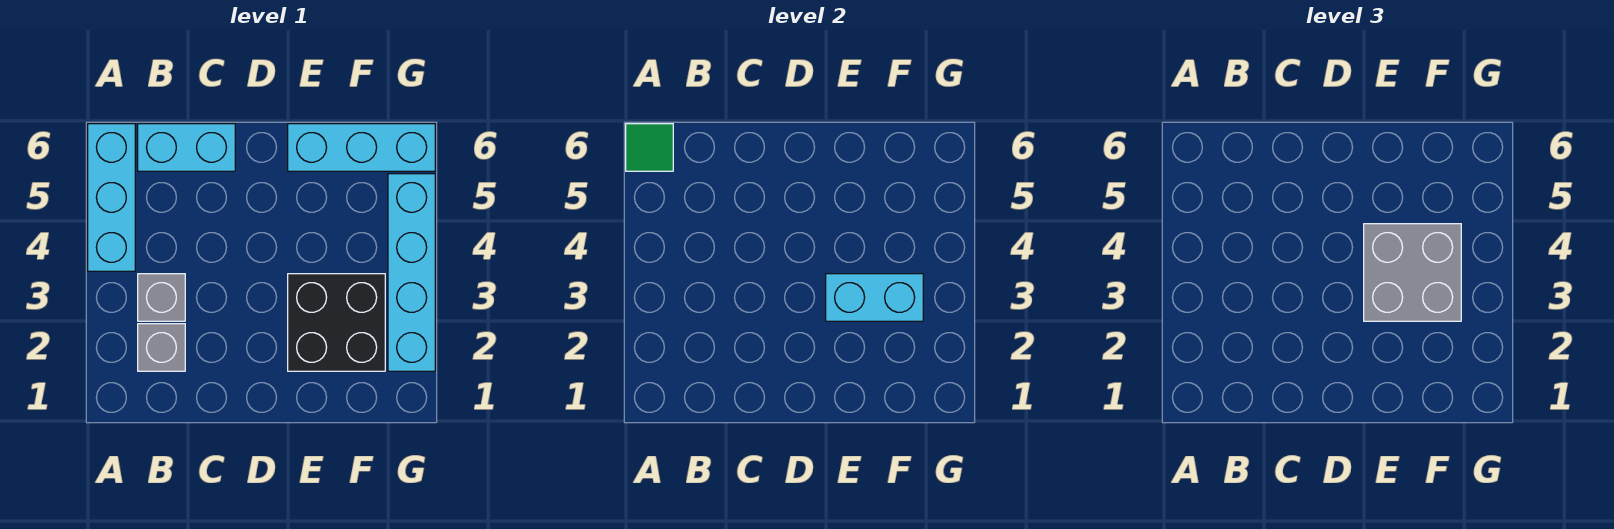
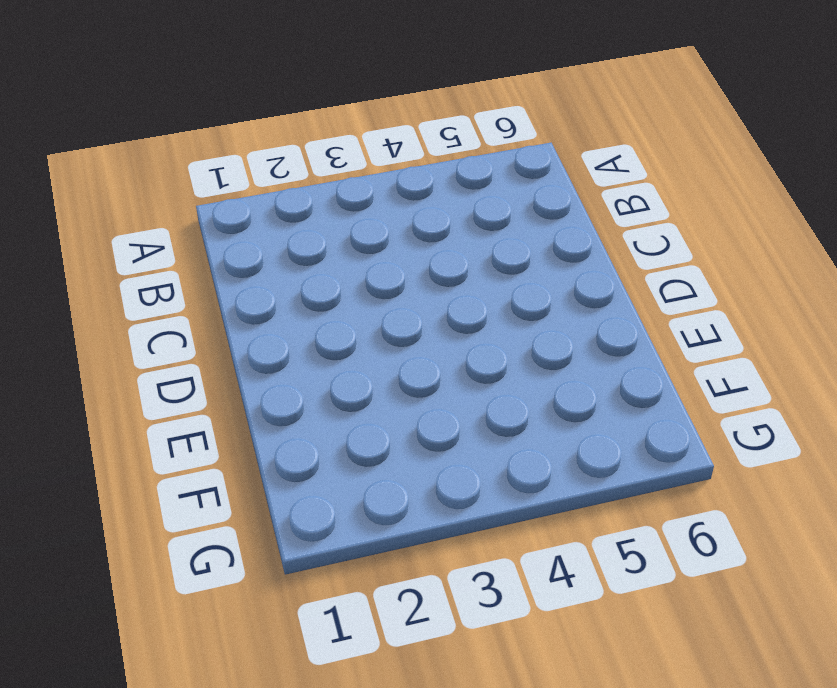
none -> cyan 1x3 brick [88,124,135,271]
none -> grey 1x1 brick [138,324,185,371]

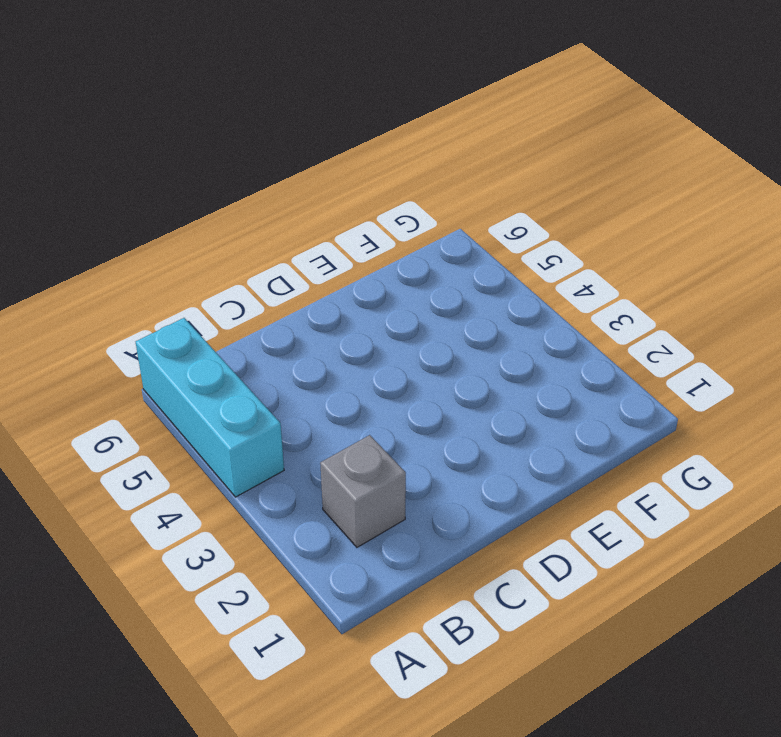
none -> grey 1x1 brick [138,274,185,321]
none -> cyan 1x2 brick [138,124,235,171]

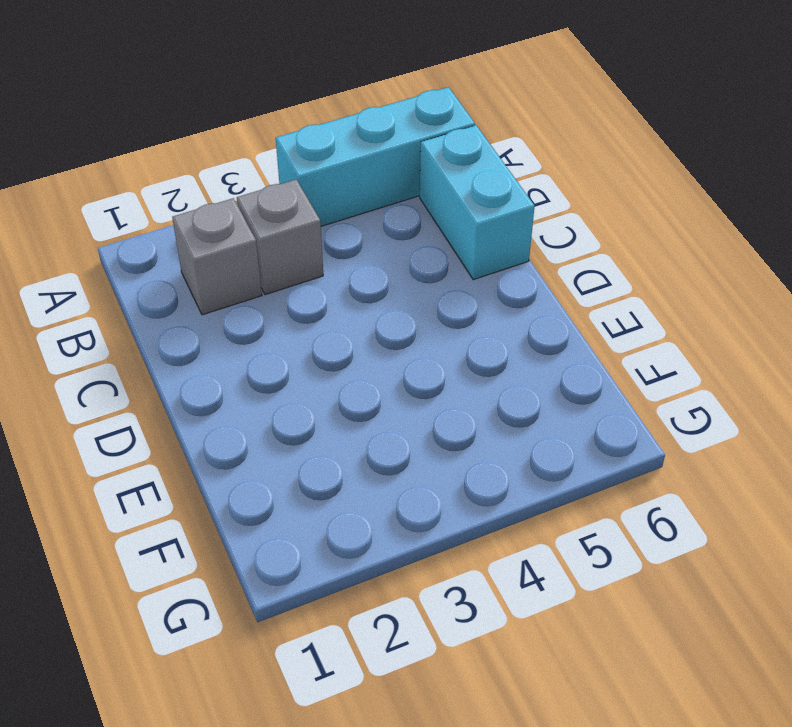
none -> black 2x2 brick [288,274,385,371]
none -> cyan 1x3 brick [288,124,435,171]

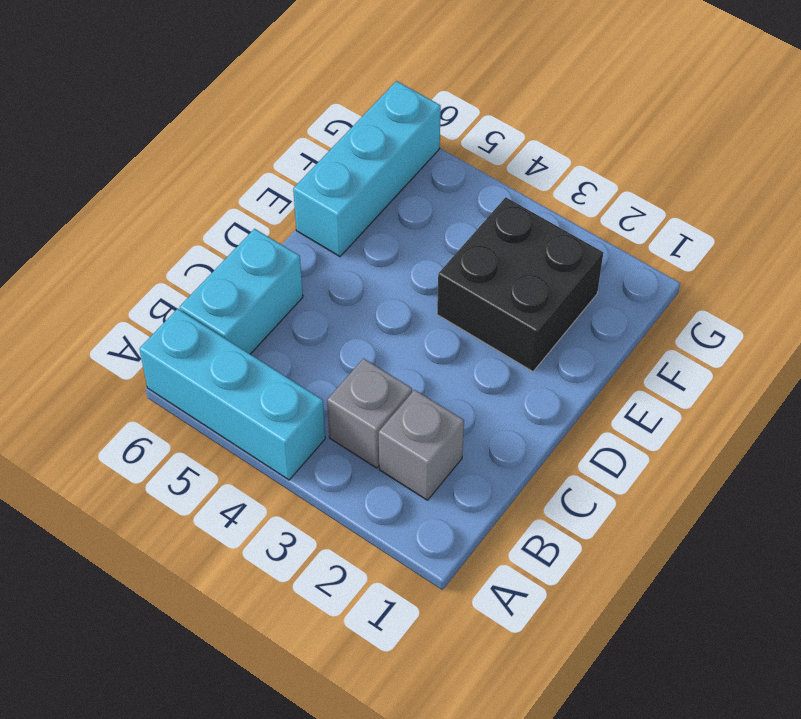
none -> cyan 1x4 brick [388,174,435,371]
none -> green 1x1 tile [626,124,673,171]

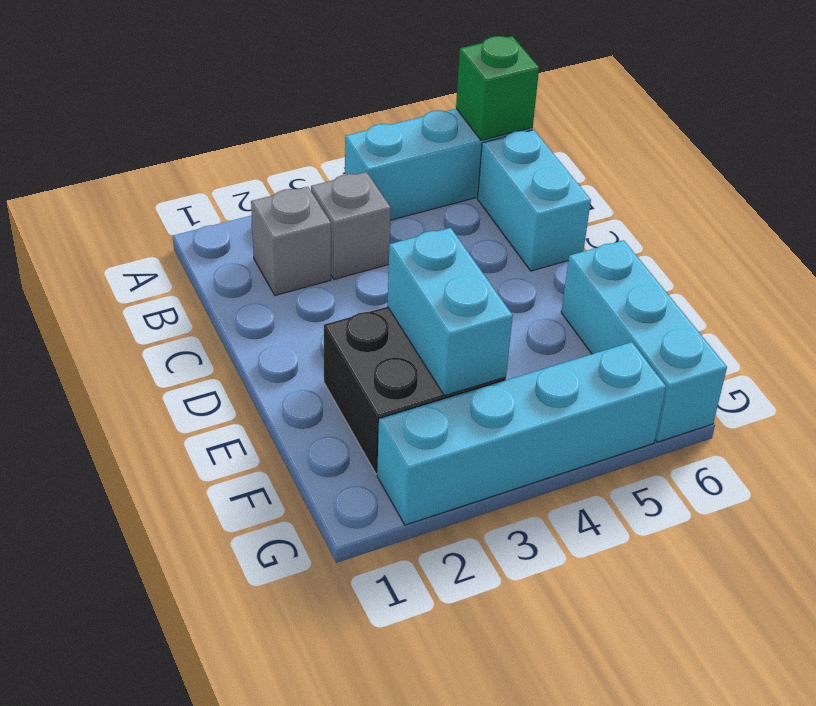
green 1x1 brick [456,36,539,140] -> green 1x1 tile [626,124,673,171]
none -> grey 2x2 brick [1364,224,1461,321]

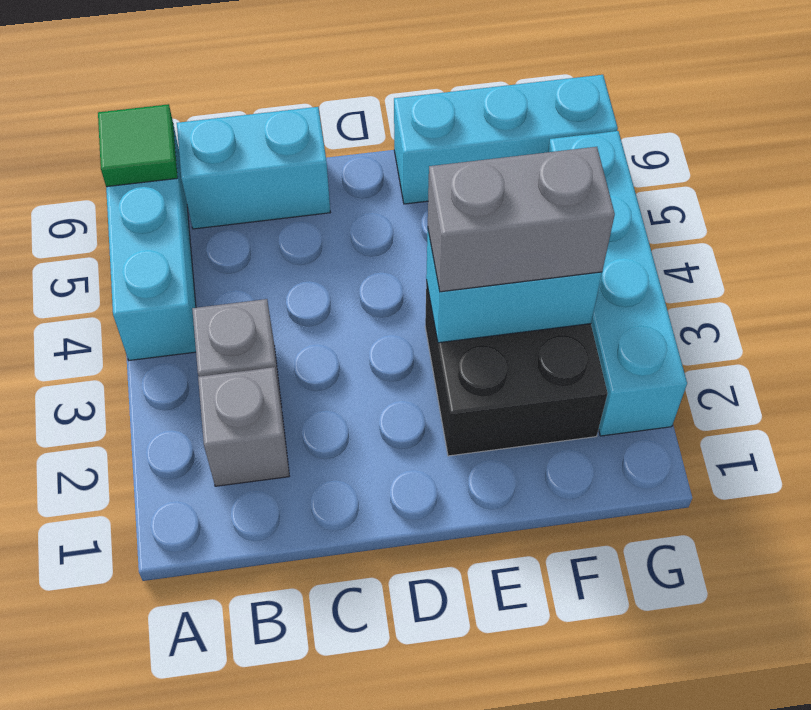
grey 1x2 brick [428,147,615,292] -> grey 2x2 brick [1364,224,1461,321]

